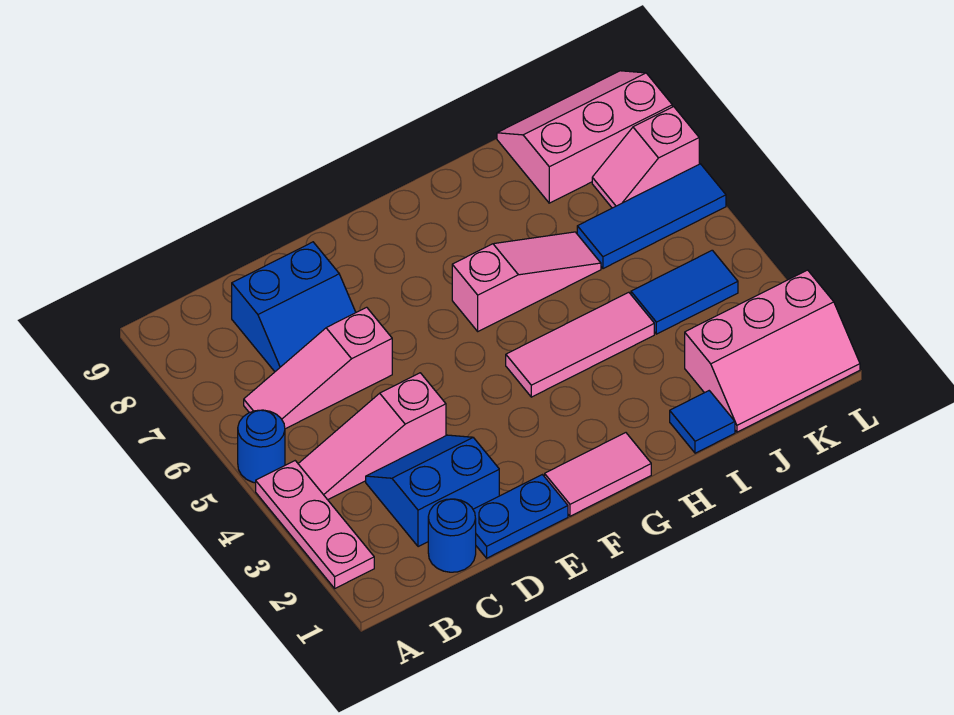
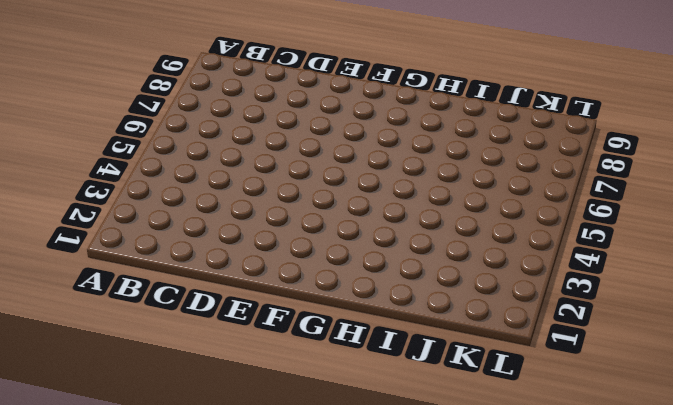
none -> pink 1x3 plate [256,461,374,588]
none -> blue 1x1 round brick [238,410,285,483]
none -> pink 1x3 slope [298,373,446,500]

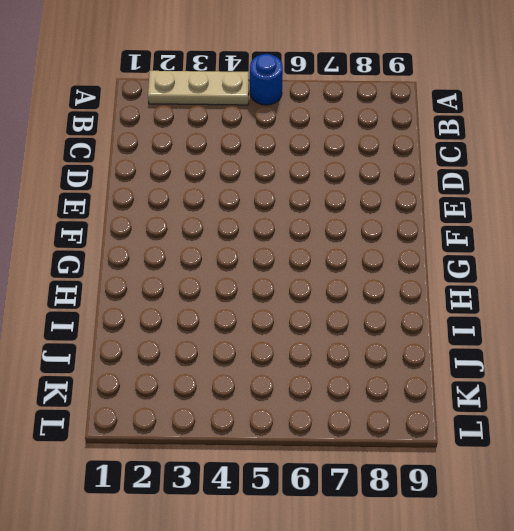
tan 1x3 plate [148,71,249,105] -> pink 1x3 plate [256,461,374,588]
none -> pink 1x3 slope [298,373,446,500]
none -> pink 1x3 slope [244,307,392,429]
none -> blue 1x1 round brick [428,499,476,572]

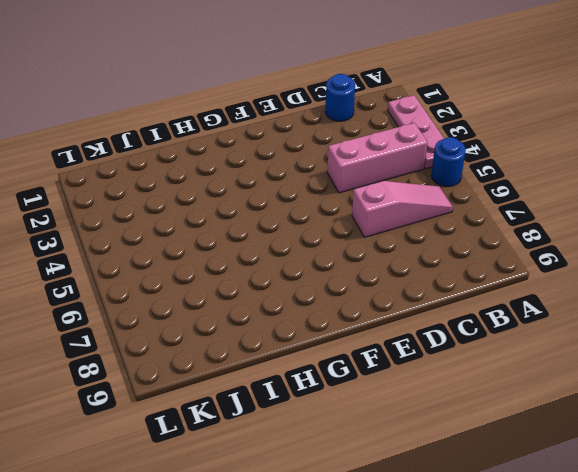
pink 1x3 brick [327,123,428,193] -> pink 1x3 slope [298,373,446,500]
none -> blue 2x2 slope [366,435,499,547]
none -> blue 2x2 slope [232,242,356,372]
none -> blue 1x2 plate [473,475,568,558]

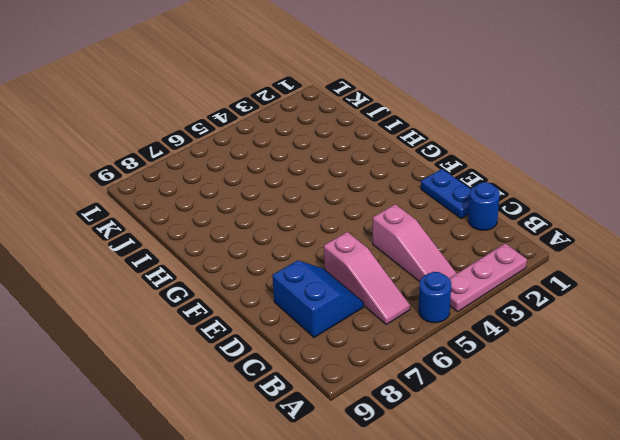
none -> blue 2x2 slope [366,435,499,547]
none -> pink 1x2 tile [545,433,651,516]
none -> pink 1x3 tile [506,292,654,397]

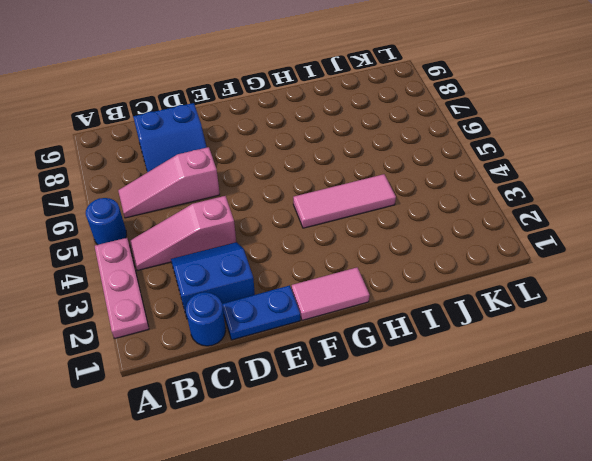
none -> pink 1x3 slope [452,232,601,331]
none -> blue 1x1 tile [670,391,735,453]
none -> pink 2x3 slope [685,270,860,432]

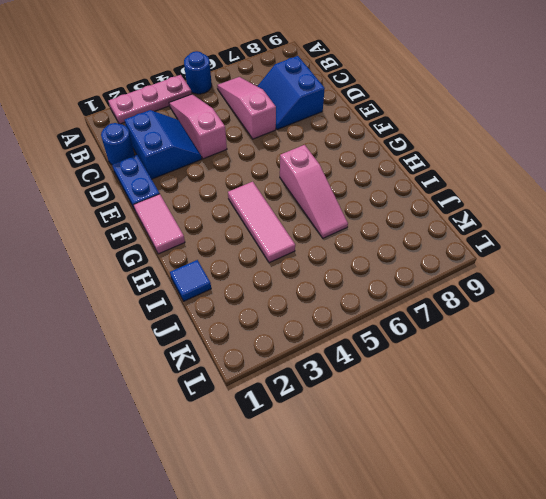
none -> pink 2x3 slope [685,270,860,432]
none -> blue 1x2 tile [631,250,738,334]
none -> blue 1x3 tile [577,164,726,269]

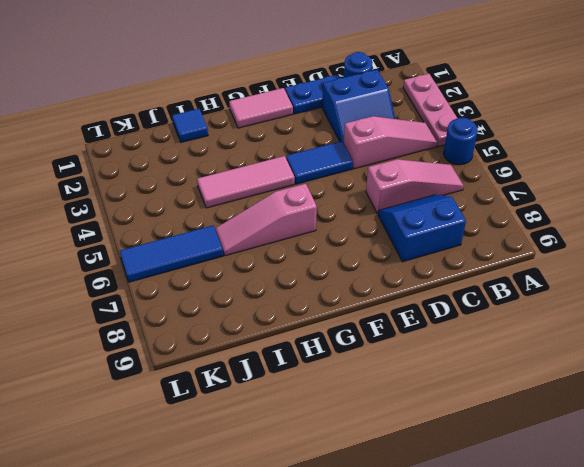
blue 1x2 tile [286,141,353,184] -> blue 1x2 tile moved to [631,250,738,334]
none -> pink 2x3 slope [685,270,860,432]
none -> pink 2x3 slope [497,71,672,203]
none -> pink 1x2 slope [592,107,699,208]

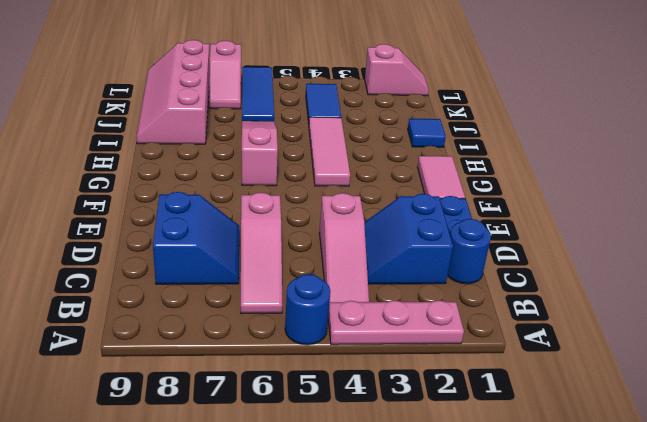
pink 2x4 slope [136,40,210,144] -> pink 2x3 slope [497,71,672,203]
pink 1x2 slope [365,44,429,96] -> pink 2x3 slope [685,270,860,432]

